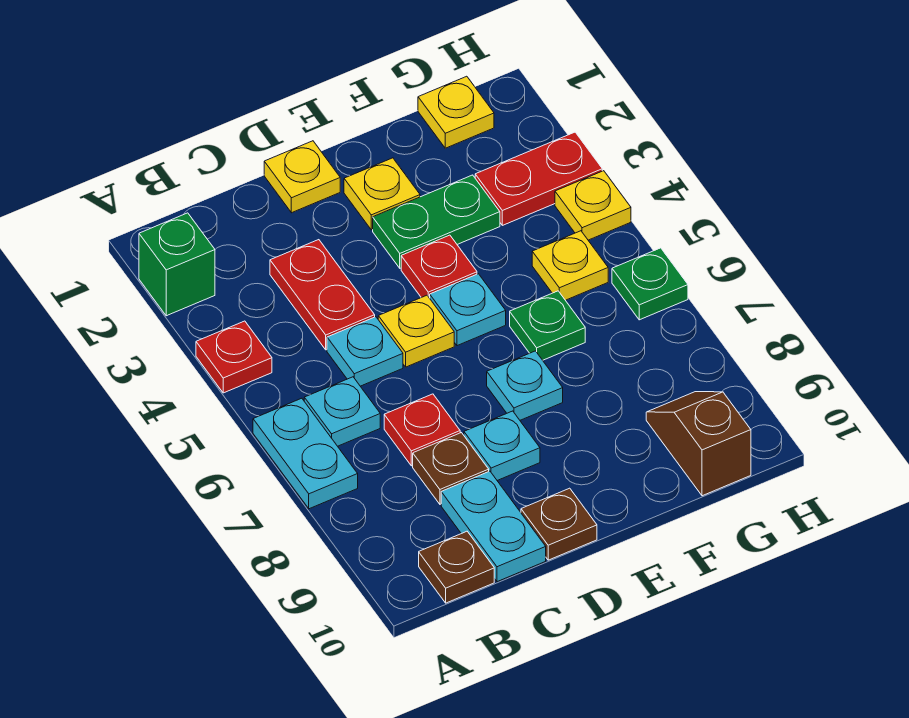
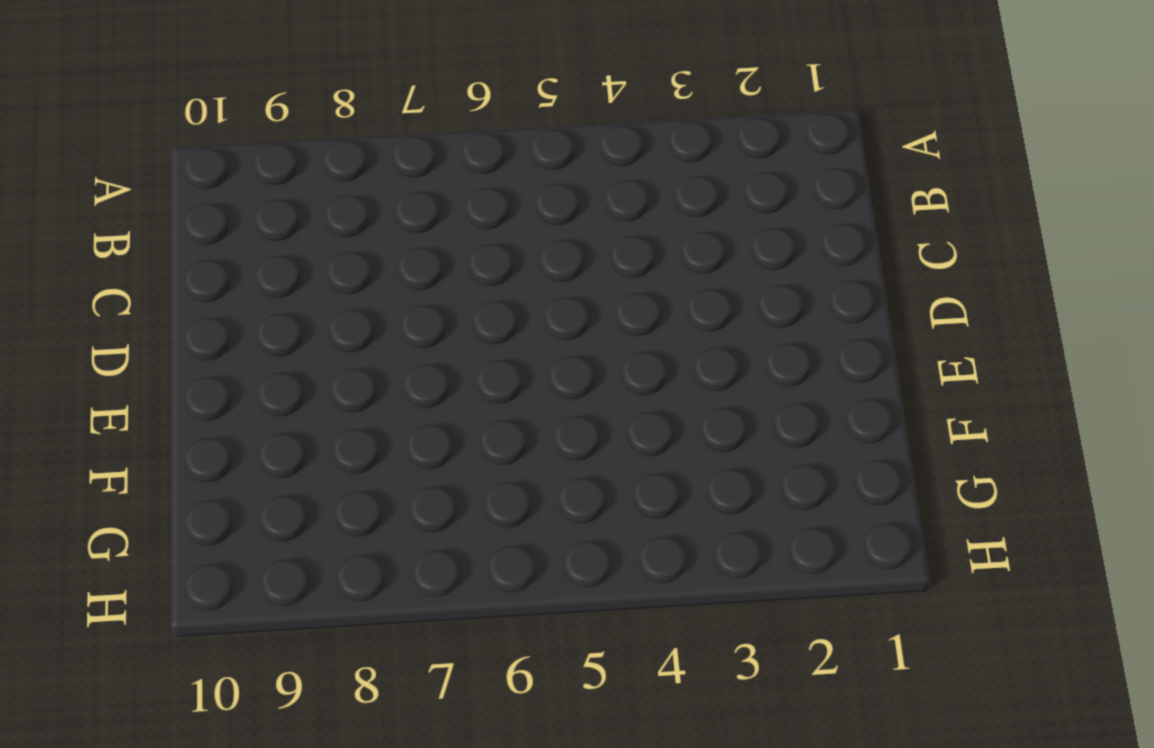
none -> green 1x1 brick [139,213,215,316]
none -> red 1x1 plate [196,321,272,393]
none -> cyan 1x2 plate [253,398,358,509]

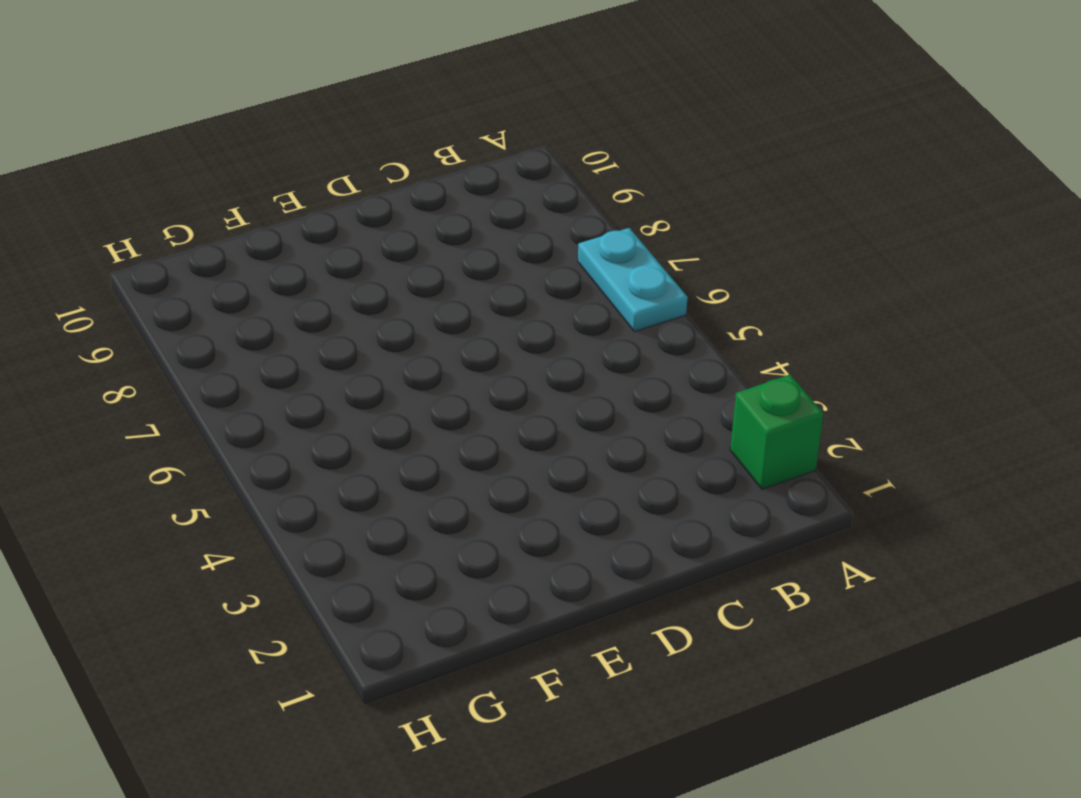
none -> red 1x1 plate [196,321,272,393]
none -> cyan 1x1 plate [304,377,380,446]
none -> brown 1x1 plate [419,531,494,603]

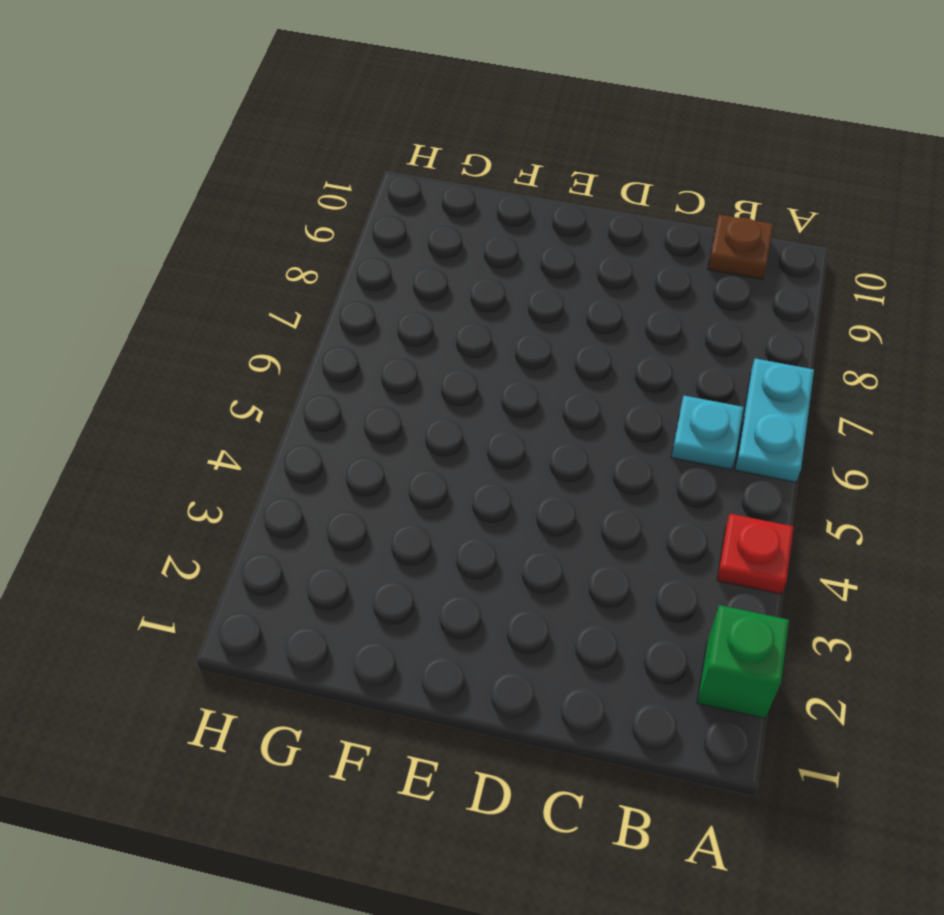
none -> red 1x2 plate [270,240,375,350]
none -> cyan 1x1 plate [327,317,403,386]
none -> red 1x1 plate [384,394,460,466]

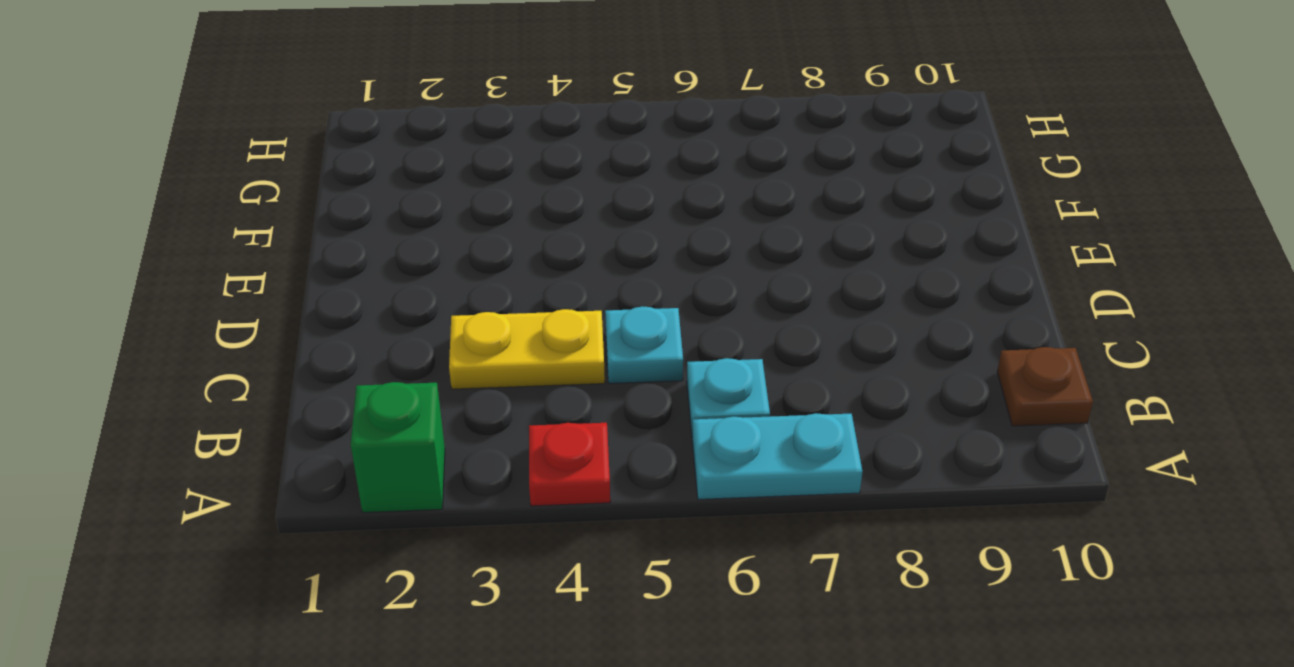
yellow 1x2 plate [449,309,605,389] -> red 1x2 plate [270,240,375,350]
none -> red 1x1 plate [384,394,460,466]
none -> brown 1x1 plate [413,433,489,504]
none -> cyan 1x2 plate [441,471,546,582]

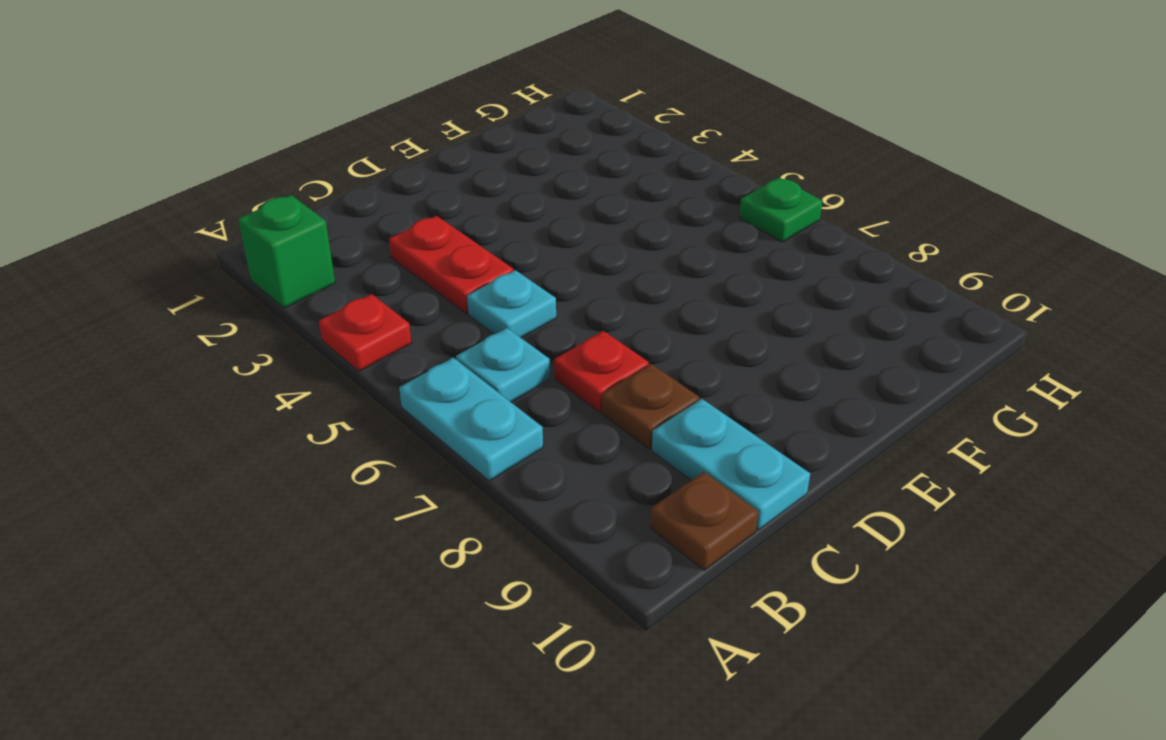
none -> yellow 1x1 plate [264,141,340,213]
none -> yellow 1x1 plate [378,295,454,367]
none -> cyan 1x1 plate [464,411,540,480]

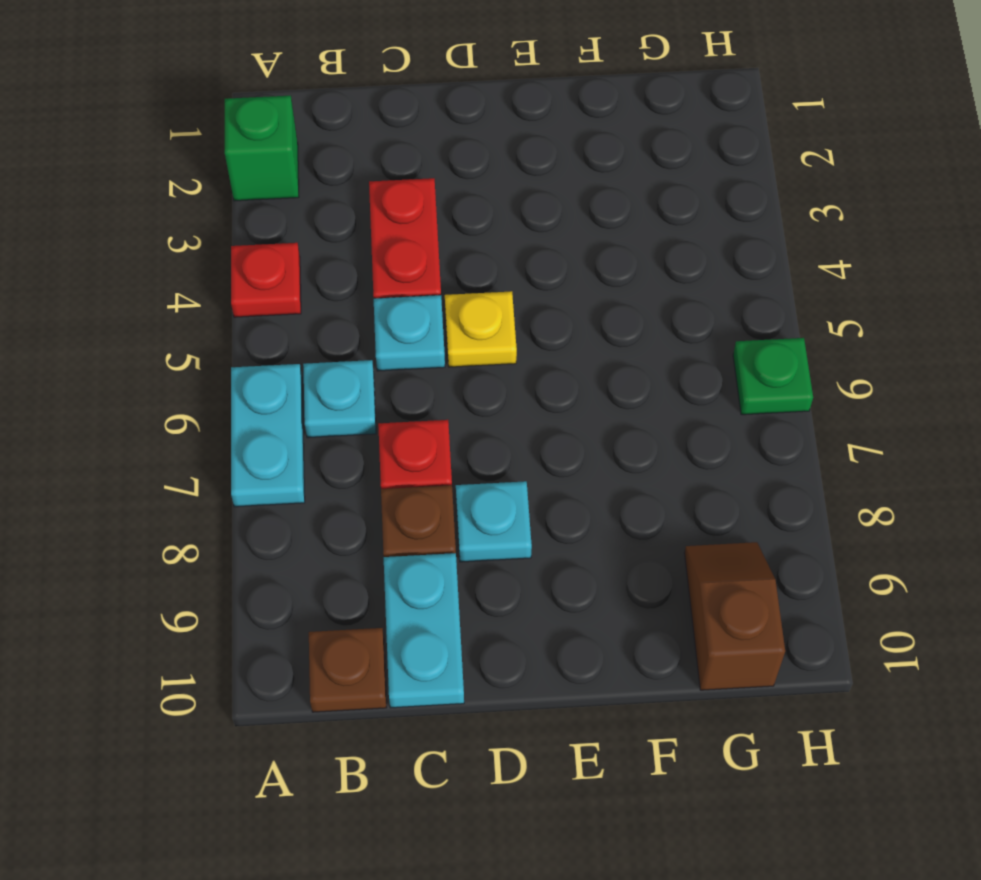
none -> yellow 1x1 plate [264,141,340,213]
none -> brown 1x1 plate [521,488,597,560]
none -> yellow 1x1 plate [344,158,420,230]

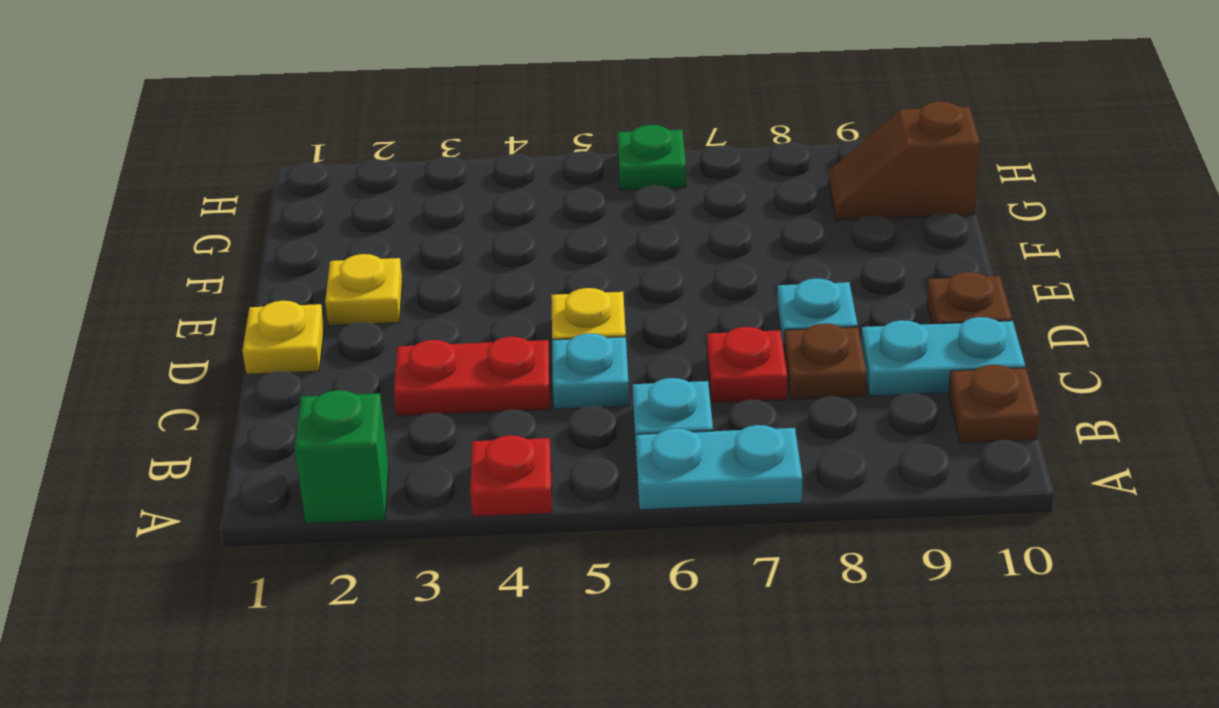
none -> green 1x2 plate [373,175,500,268]
none -> red 1x1 plate [401,235,477,298]
none -> cyan 1x1 plate [430,274,506,346]

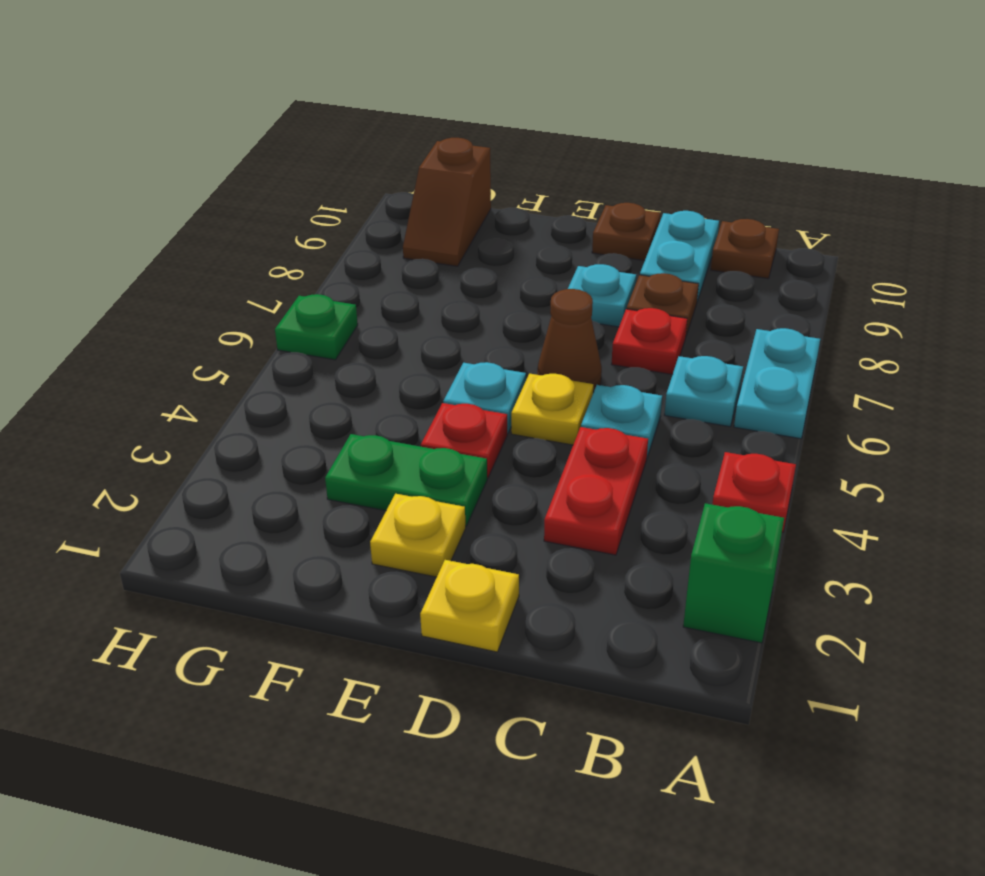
brown 1x1 cone [537,289,602,392] -> none
none -> cyan 1x1 plate [487,351,563,420]
none -> green 1x1 plate [510,291,585,360]
none -> yellow 1x1 plate [418,76,494,148]

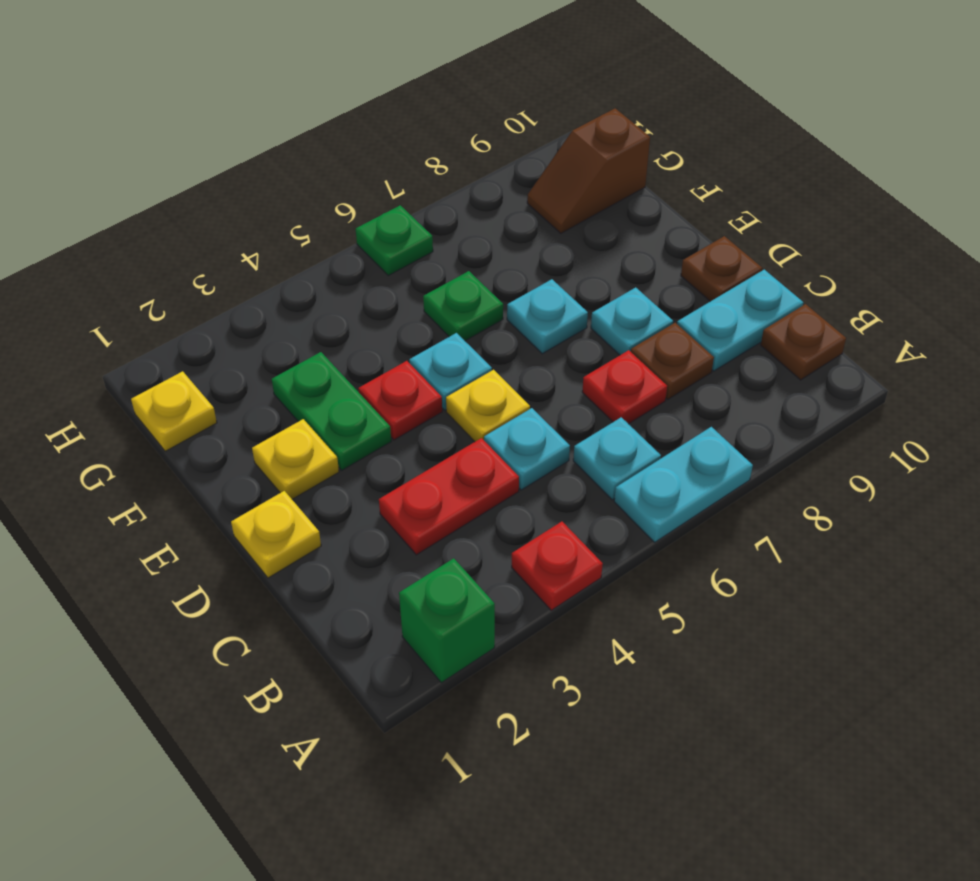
none -> red 1x2 plate [475,132,602,225]
none -> yellow 1x1 plate [532,231,608,300]
none -> yellow 1x1 plate [555,171,631,240]

